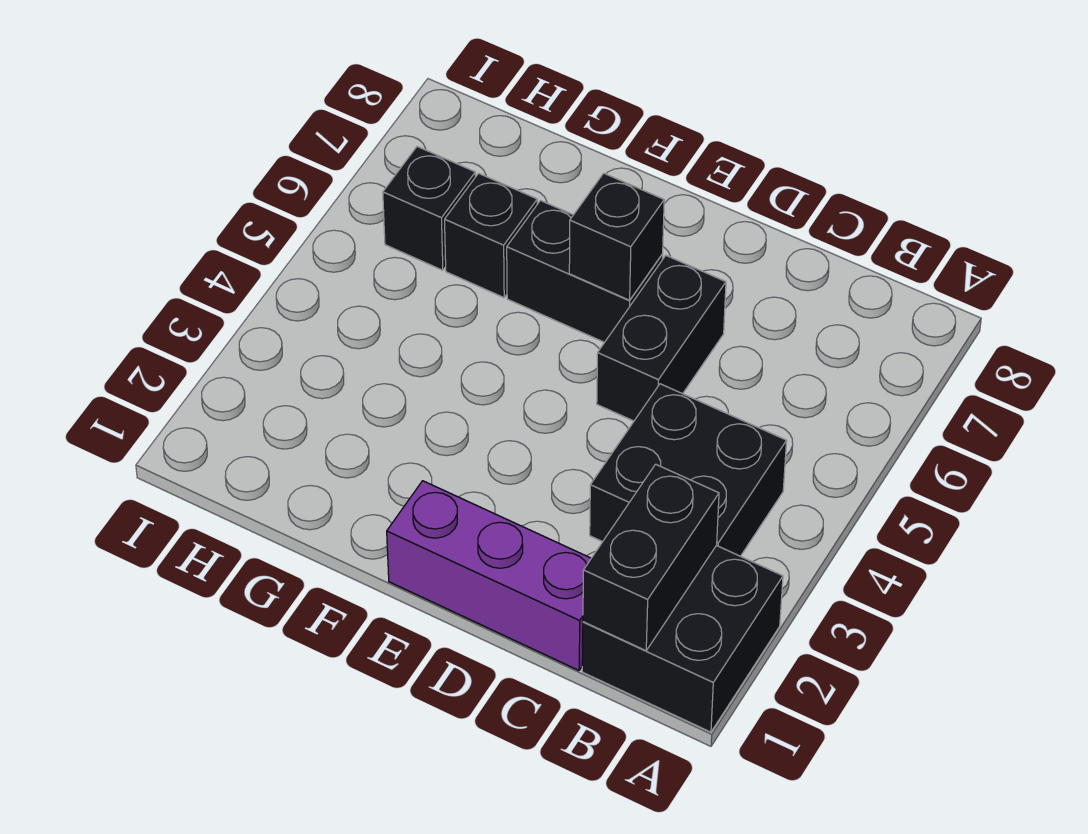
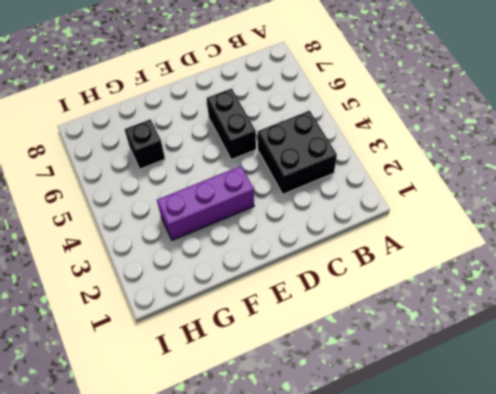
purple 1x3 brick [157,166,254,240] -> purple 1x3 brick moved to [387,481,591,670]
none -> black 2x2 brick [582,545,783,732]
none -> black 1x2 brick [507,201,663,342]

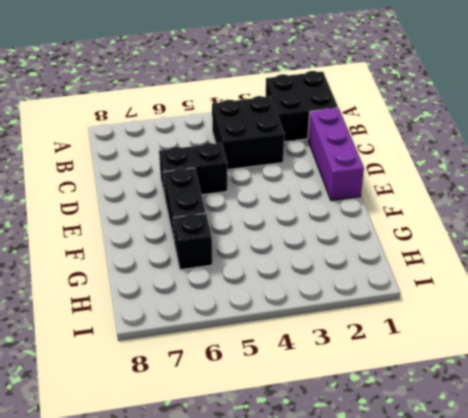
none -> black 1x1 brick [383,147,476,270]
none -> black 1x2 brick [583,464,719,651]

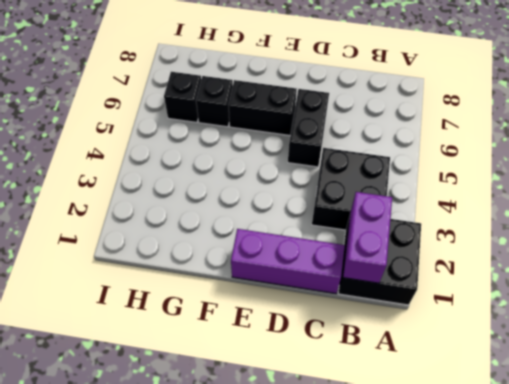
purple 1x2 brick [343,192,392,283] -> black 1x2 brick [583,464,719,651]
none -> black 1x1 brick [569,173,664,300]

